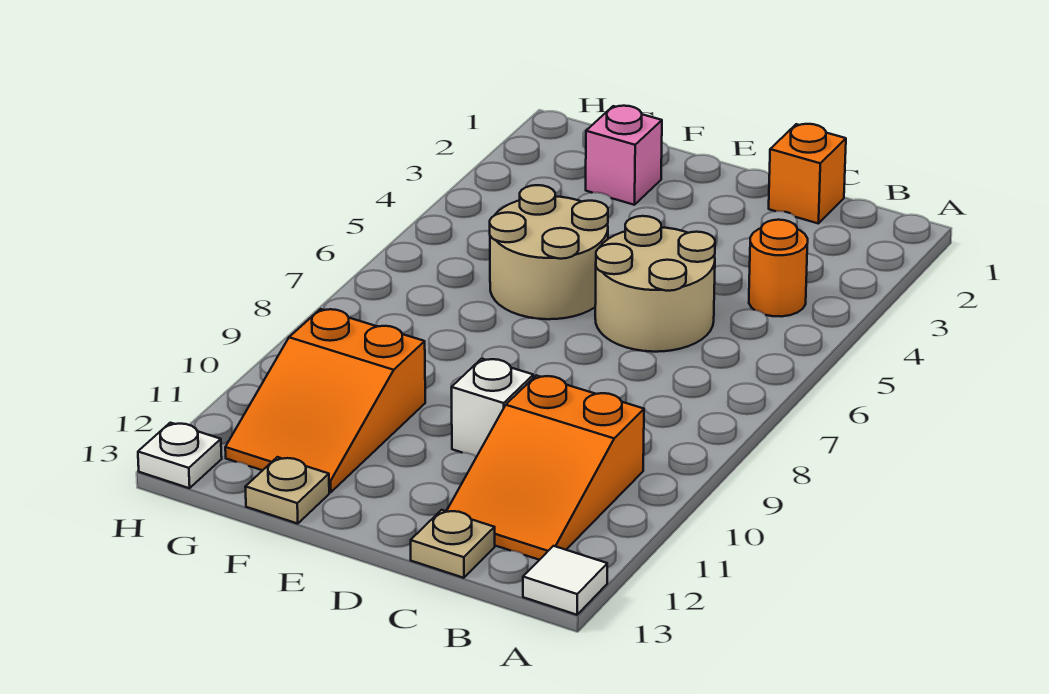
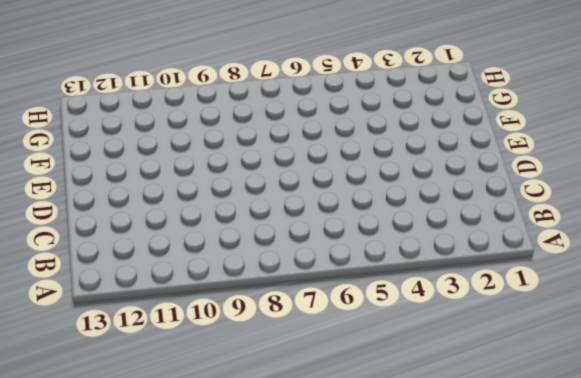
none -> white 1x1 tile [523,546,607,615]
none -> orange 1x1 round brick [749,220,808,317]
none -> orange 2x3 slope [447,375,644,560]

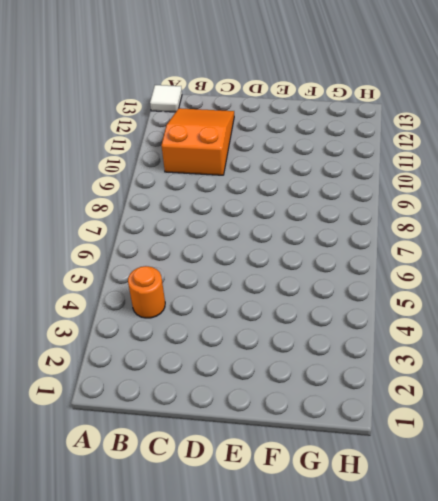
none -> orange 1x1 brick [769,124,846,224]
none -> tan 2x2 round brick [595,216,715,352]
none -> tan 1x1 plate [411,510,495,578]

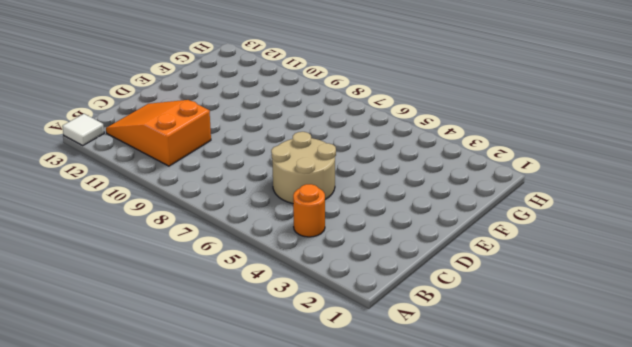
none -> orange 1x1 brick [769,124,846,224]
none -> tan 1x1 plate [411,510,495,578]
none -> white 1x1 brick [452,359,533,457]

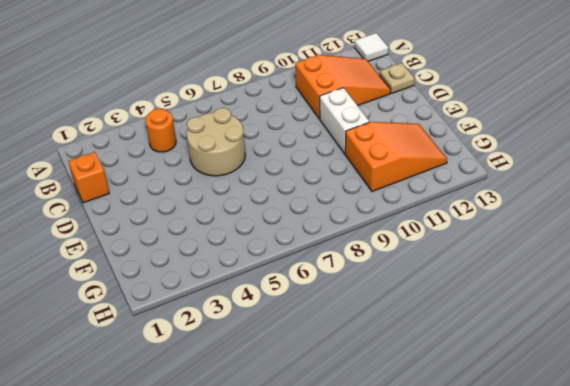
white 1x2 brick [320,88,370,154] -> white 1x1 brick [452,359,533,457]
none -> tan 2x2 round brick [490,185,608,319]
none -> pink 1x1 brick [586,106,662,205]
none -> tan 1x1 plate [245,457,329,524]

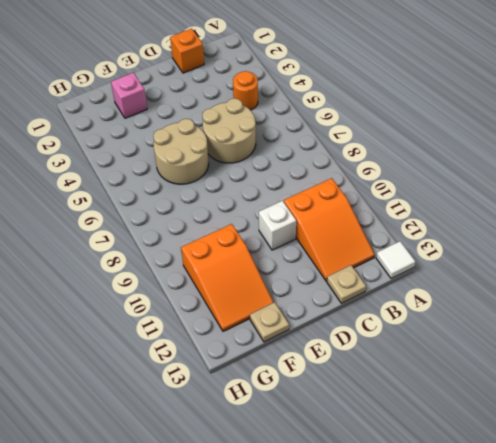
none -> white 1x1 plate [138,423,222,488]

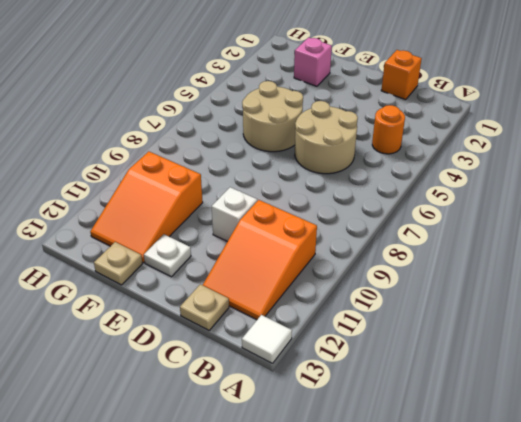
white 1x1 plate [144,234,191,277] -> white 1x1 plate moved to [138,423,222,488]

